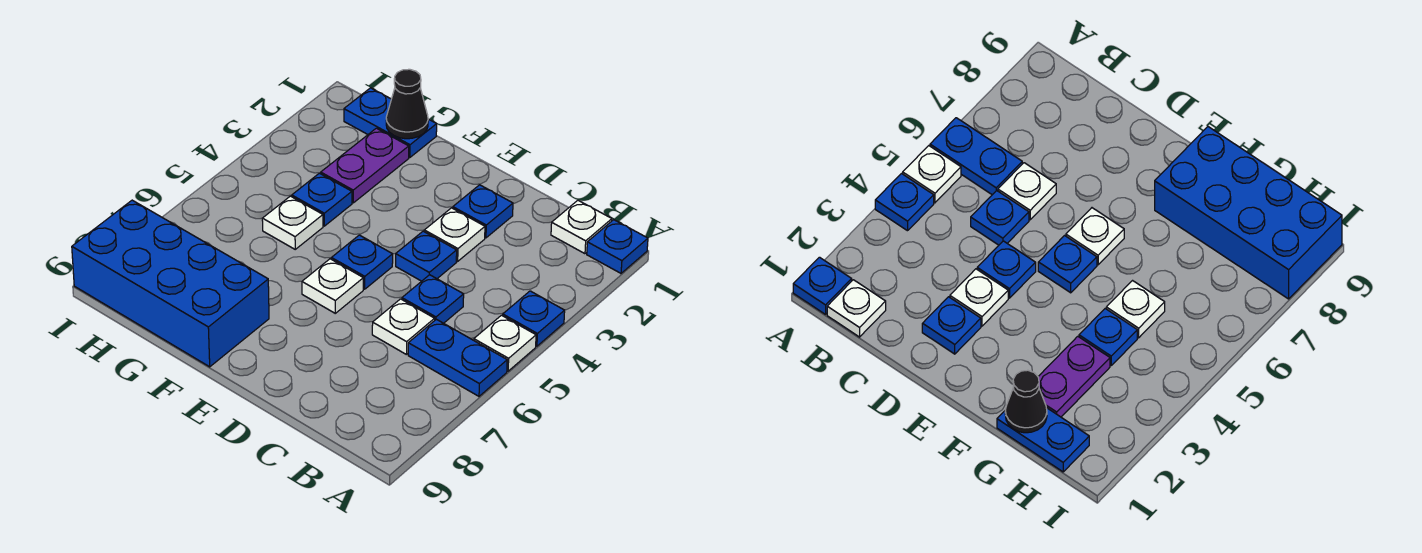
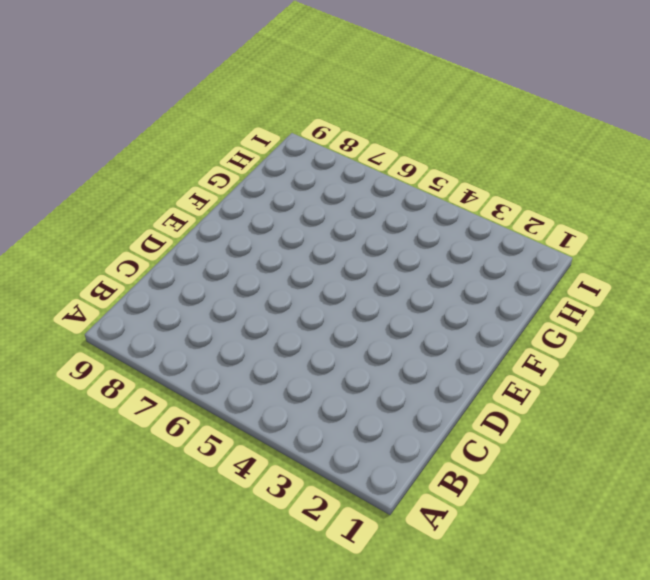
none -> blue 1x1 plate [587,220,648,273]
none -> blue 1x1 plate [503,291,565,346]
none -> white 1x1 plate [474,315,536,371]

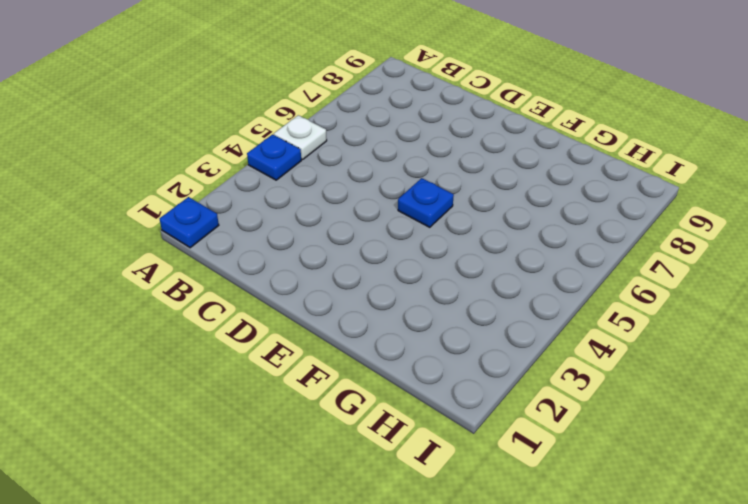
none -> blue 1x2 plate [408,319,507,396]
none -> white 1x1 plate [551,200,612,254]
none -> blue 1x1 plate [402,275,464,323]

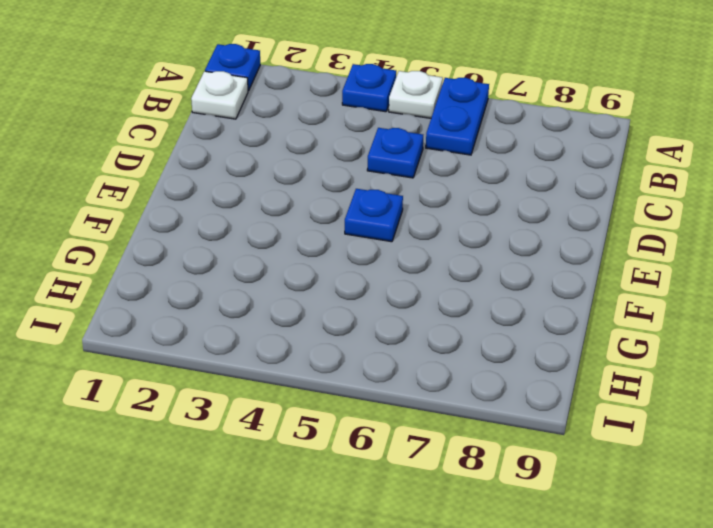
none -> white 1x1 plate [372,299,435,354]
none -> blue 1x1 plate [453,185,513,238]
none -> white 1x1 plate [424,208,485,261]

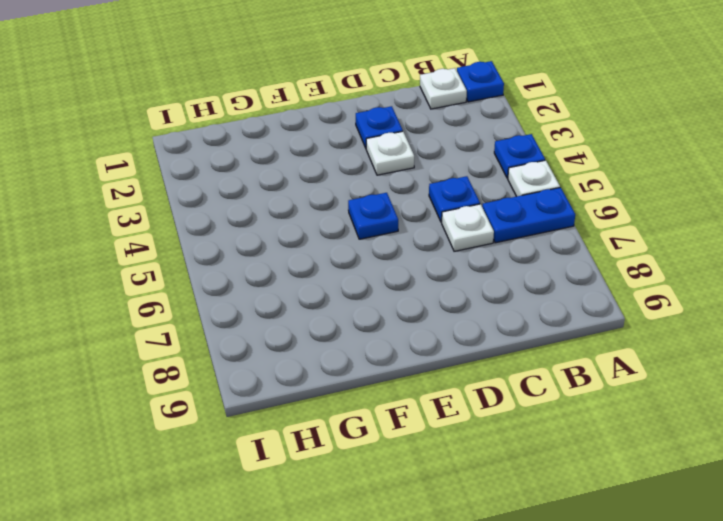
none -> blue 1x1 plate [396,231,457,281]
none -> white 1x1 plate [302,259,363,313]
none -> blue 2x4 brick [72,200,269,367]

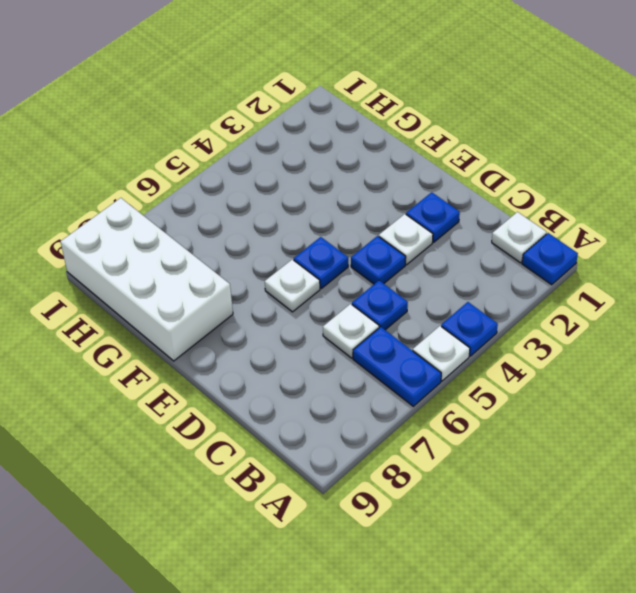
white 2x4 brick [61,198,233,361] -> blue 2x4 brick [72,200,269,367]
none -> blue 1x2 plate [344,88,437,157]
none -> purple 1x2 plate [321,128,409,203]
none -> blue 1x1 plate [292,173,352,226]

